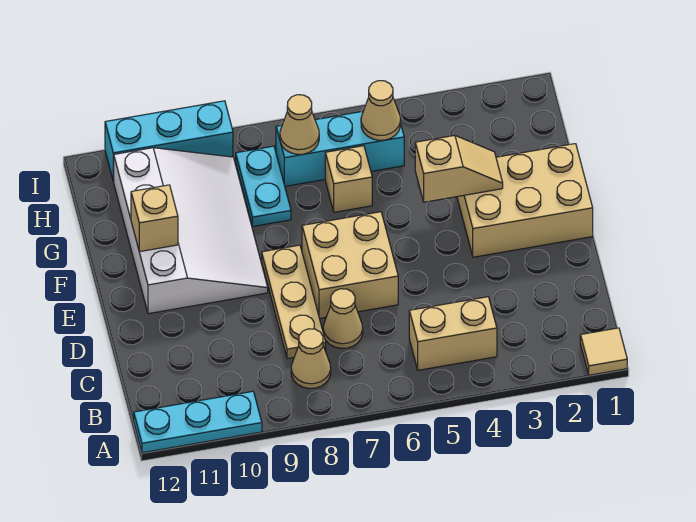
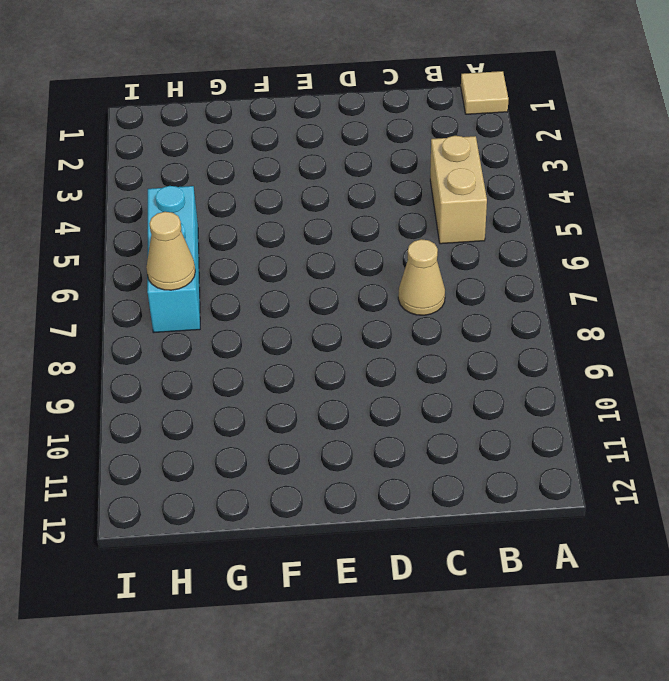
none -> cyan 1x3 plate [134,391,262,453]
none -> tan 1x1 cone [291,329,331,389]
none -> tan 1x3 plate [262,245,326,359]

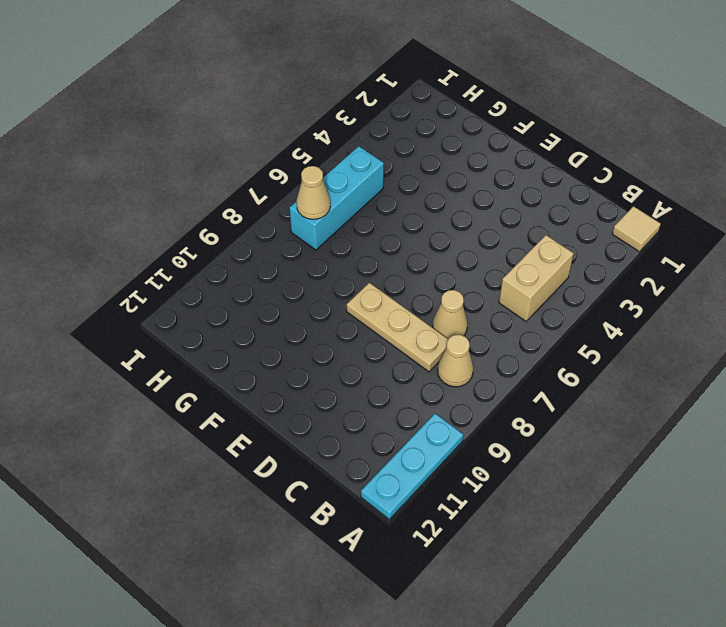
none -> tan 2x2 brick [302,212,398,318]
none -> tan 2x3 brick [457,144,593,257]
none -> white 3x4 slope [113,148,268,314]

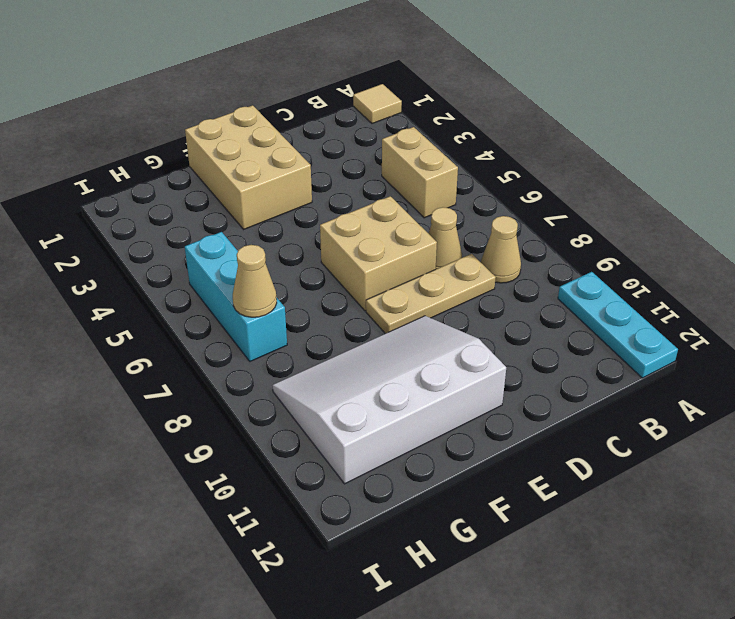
none -> tan 1x1 brick [325,146,372,212]
none -> cyan 1x2 plate [236,146,291,226]
none -> cyan 1x3 brick [105,101,233,181]

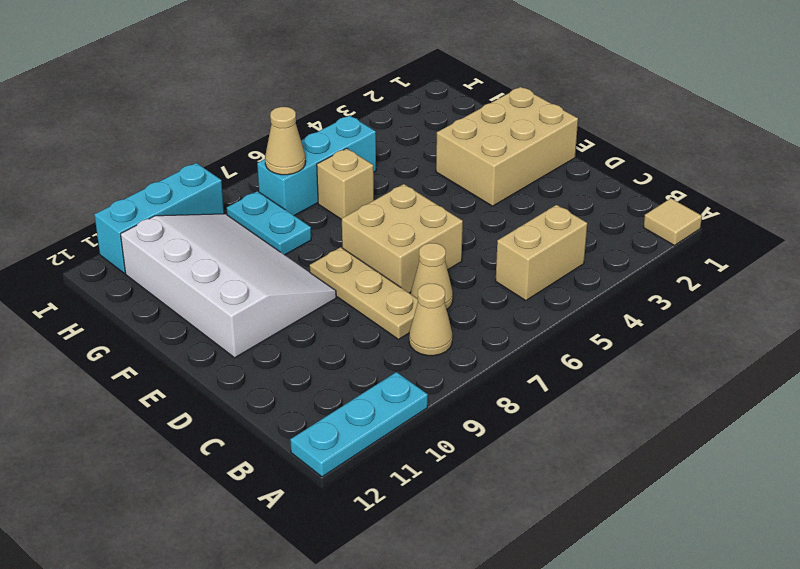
none -> tan 1x2 slope [415,135,503,202]
none -> tan 1x1 brick [131,185,178,252]
none -> tan 1x1 cone [361,81,400,140]

